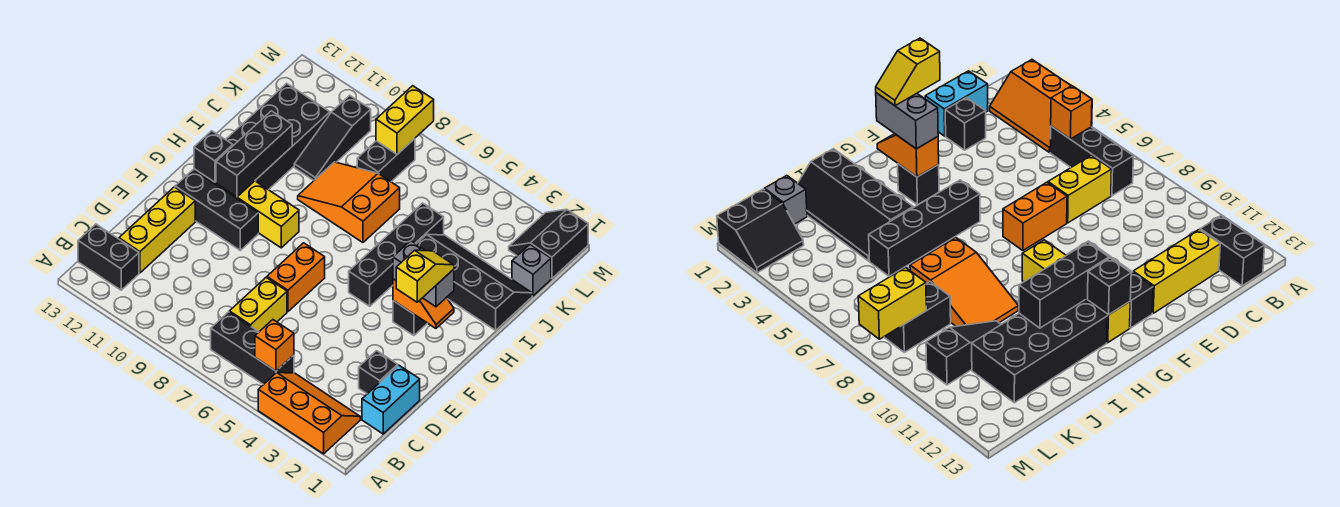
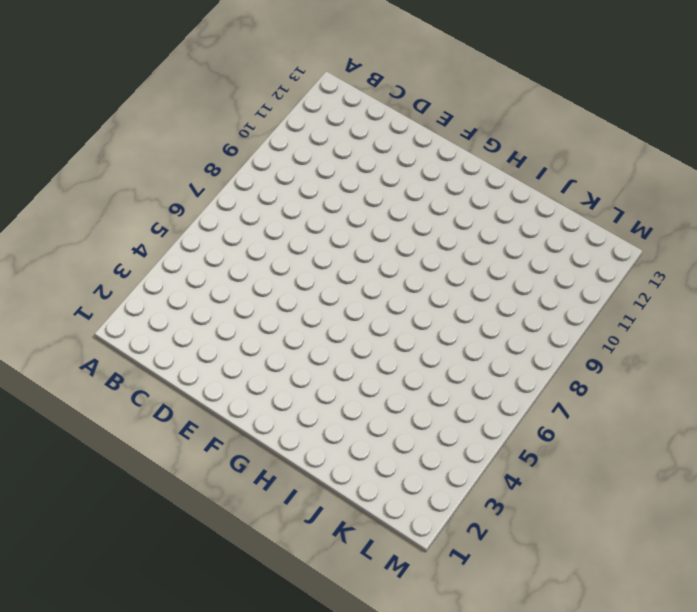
none -> orange 2x3 slope [258,373,360,454]
none -> black 1x3 brick [211,312,294,385]
none -> black 1x2 brick [78,224,139,290]

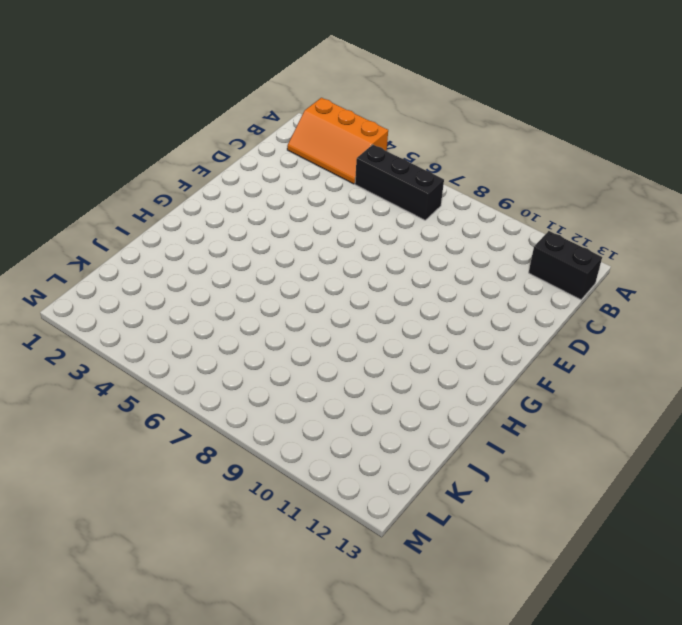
none -> cyan 1x2 brick [362,365,420,434]
none -> yellow 1x2 brick [229,278,287,332]
none -> yellow 1x3 brick [119,187,195,273]

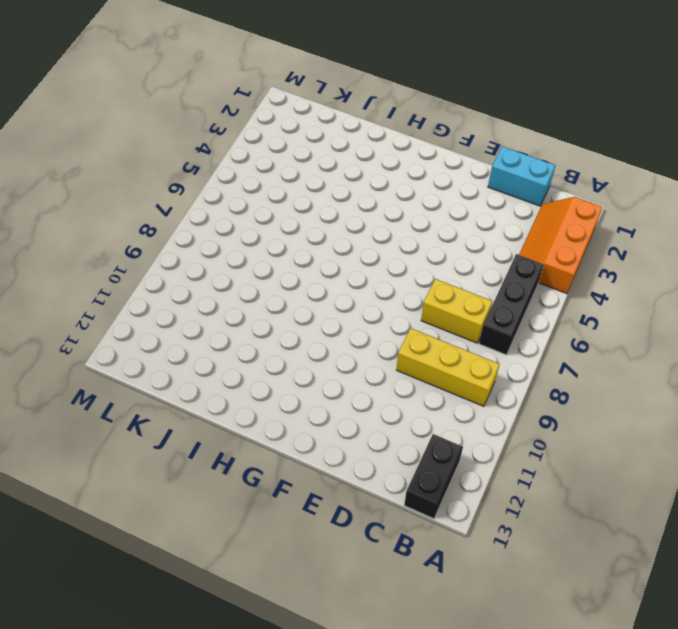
yellow 1x3 brick [397,328,500,406] -> yellow 1x3 brick moved to [119,187,195,273]
none -> black 1x1 brick [359,351,398,394]
none -> orange 1x2 brick [267,243,325,312]
none -> black 1x3 brick [175,170,258,250]

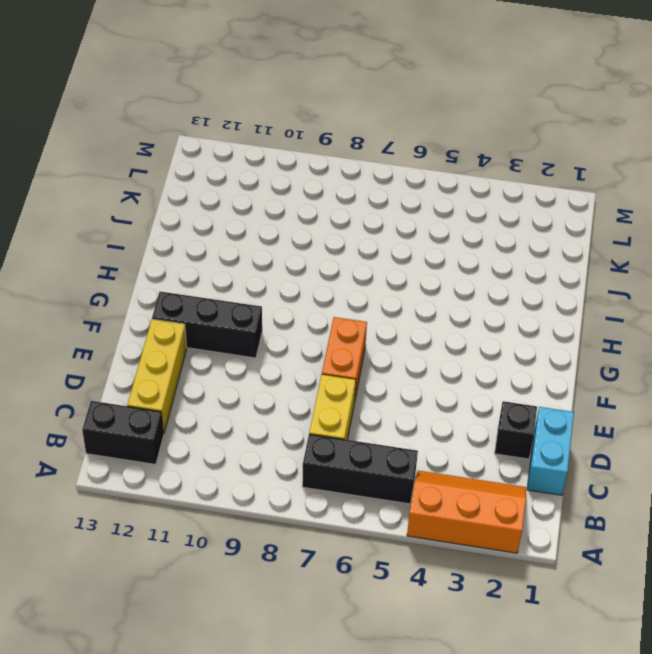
none -> black 1x1 brick [393,301,427,336]
none -> black 1x4 brick [349,203,444,306]
none -> yellow 1x4 brick [194,169,299,248]

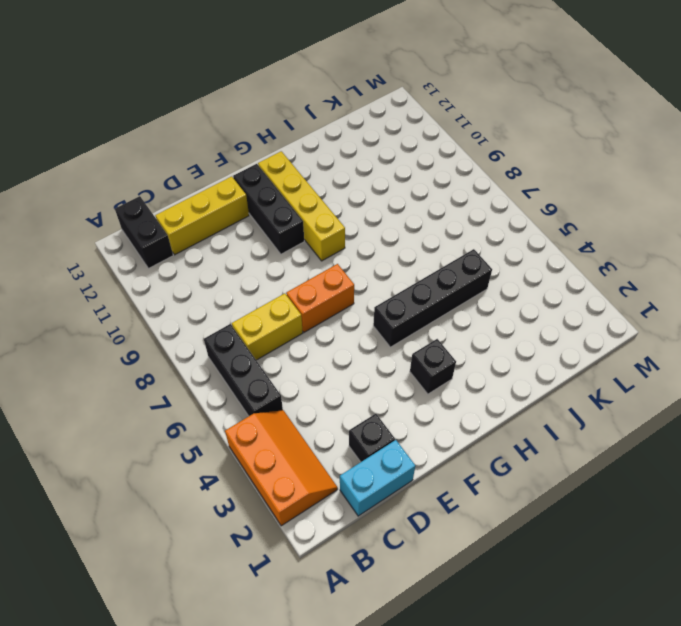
none -> black 2x4 brick [226,83,330,190]
none -> black 2x4 slope [417,234,532,330]
none -> orange 2x3 slope [298,162,400,242]

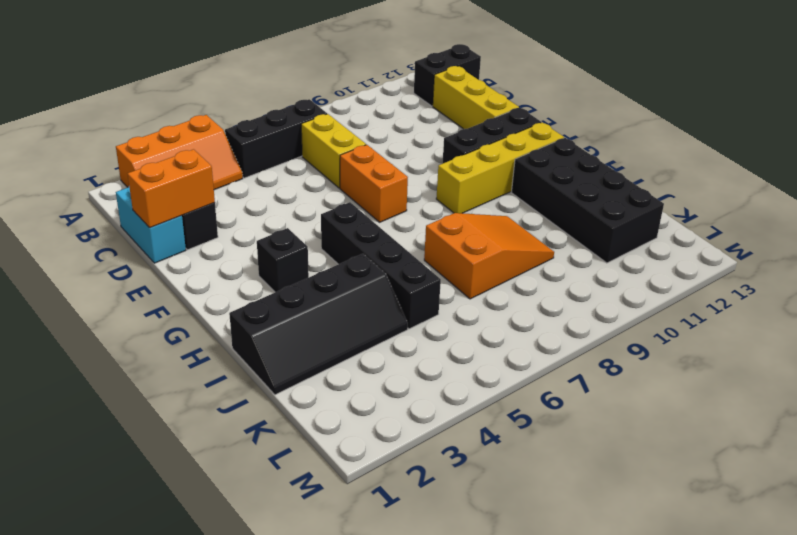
orange 1x2 brick [128,149,215,228] -> none
none -> black 1x3 slope [294,95,371,180]
none -> grey 1x1 brick [512,245,551,296]
none -> black 1x2 brick [357,139,415,182]

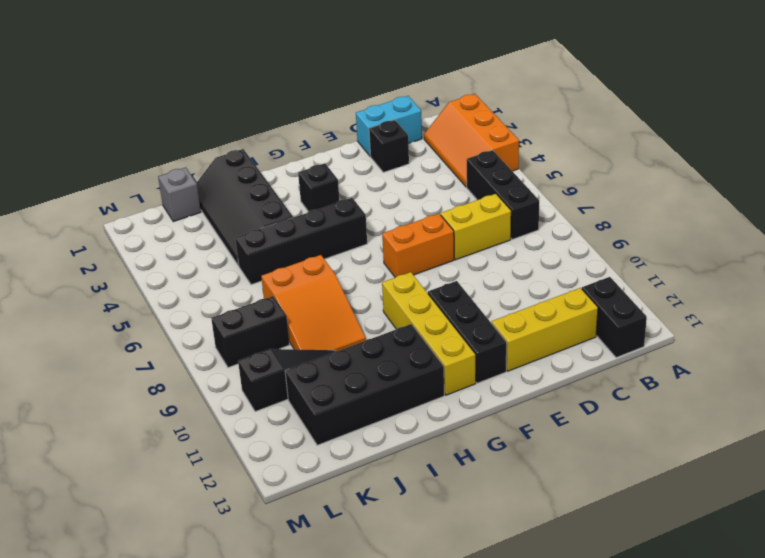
none -> black 2x2 slope [509,209,588,279]
none -> orange 1x1 brick [255,320,294,371]
none -> orange 1x2 slope [393,279,454,328]

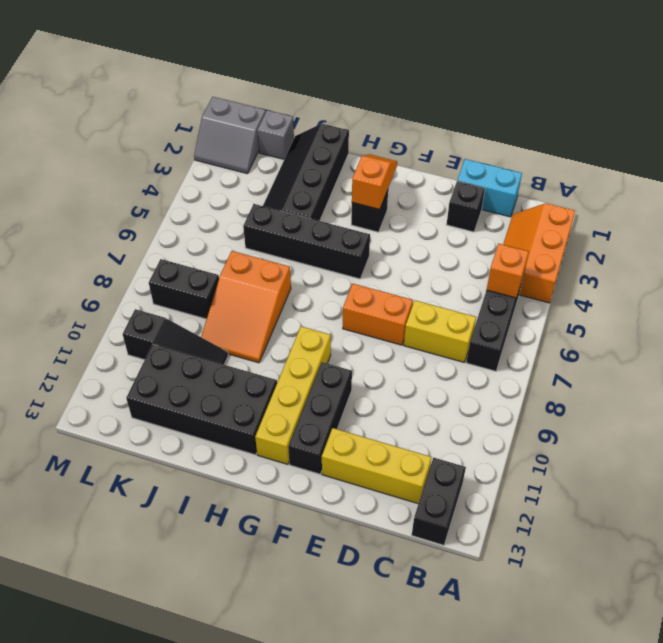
grey 2x2 slope [194,97,266,174] -> black 2x2 slope [509,209,588,279]
none -> black 1x3 brick [216,111,292,197]
none -> black 1x1 brick [194,131,233,182]
none -> yellow 1x2 brick [376,86,434,154]

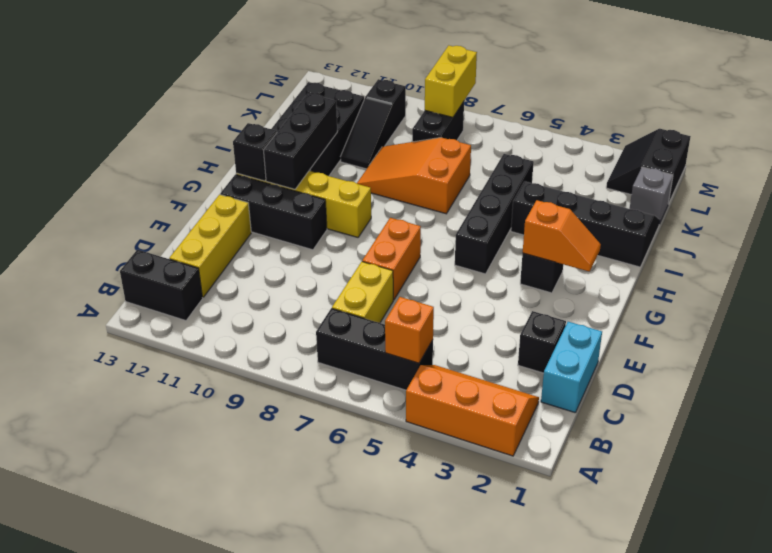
none -> grey 1x2 brick [393,241,454,307]
none -> yellow 1x2 slope [396,250,454,302]

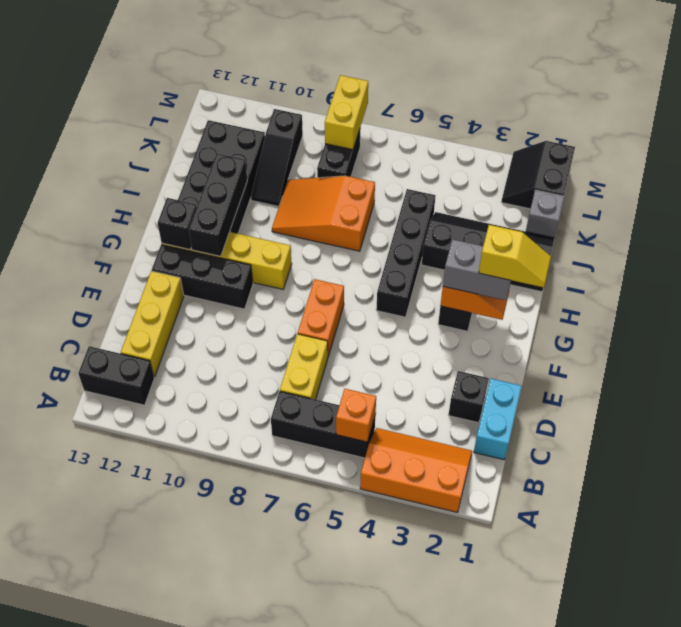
yellow 1x2 slope [479,225,551,288] -> yellow 1x2 slope turned to [396,250,454,302]

